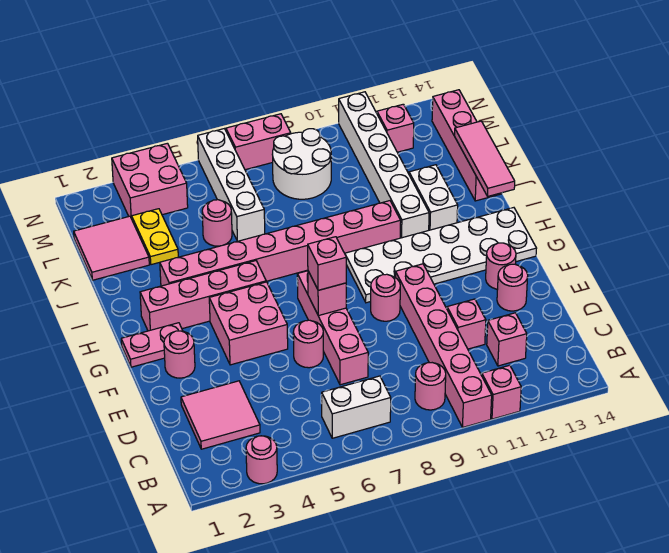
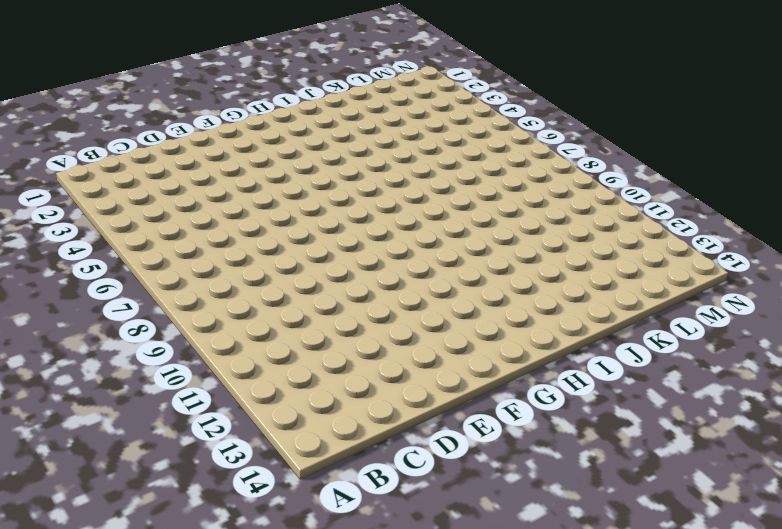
none -> pink 1x1 round brick [246,436,277,484]
none -> pink 1x6 brick [395,264,492,427]
none -> pink 1x1 brick [482,365,521,419]
none -> white 1x2 brick [322,376,391,438]

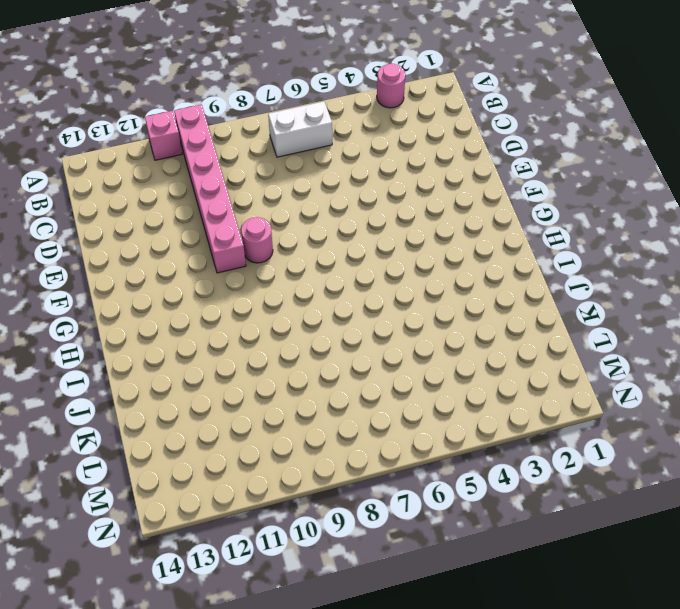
none -> pink 1x1 round brick [415,363,446,410]
none -> pink 2x2 tile [181,381,260,449]
none -> pink 1x1 brick [487,313,527,366]
none -> pink 1x4 brick [297,271,368,385]

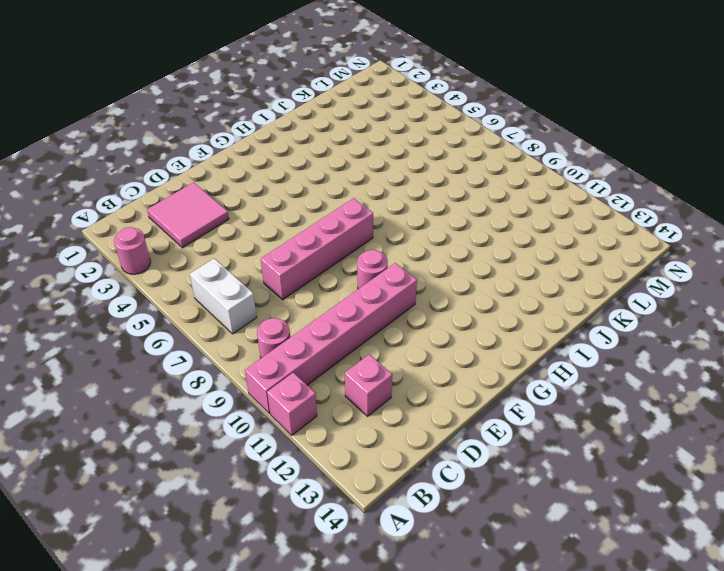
none -> pink 1x1 brick [447,299,486,349]
none -> pink 1x1 round brick [293,320,323,368]
none -> pink 1x1 round brick [497,264,528,311]
none -> pink 1x1 round brick [164,331,195,378]

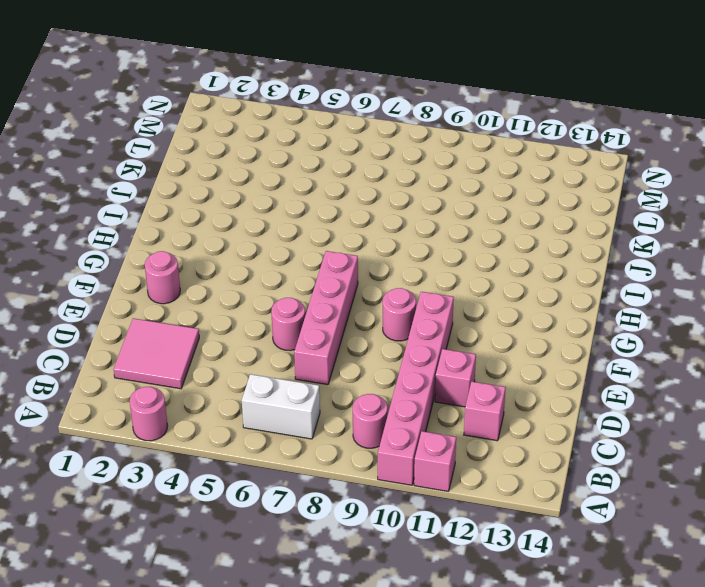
none -> pink 1x1 round brick [497,264,528,311]
none -> pink 2x2 brick [209,282,288,365]
none -> pink 1x1 round brick [486,243,516,289]
none -> pink 1x2 plate [121,323,183,367]

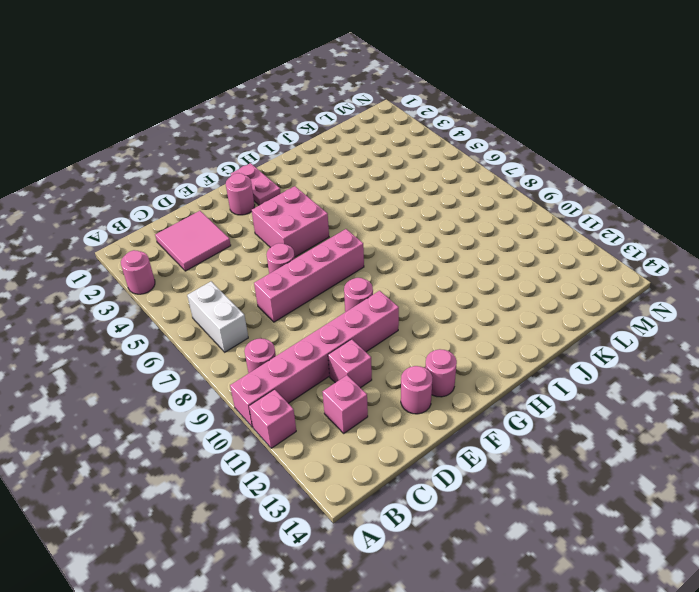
none -> white 2x6 plate [345,208,537,303]
none -> pink 1x4 brick [140,261,266,331]
none -> pink 1x8 brick [160,201,401,286]
none -> white 1x6 brick [339,92,429,238]

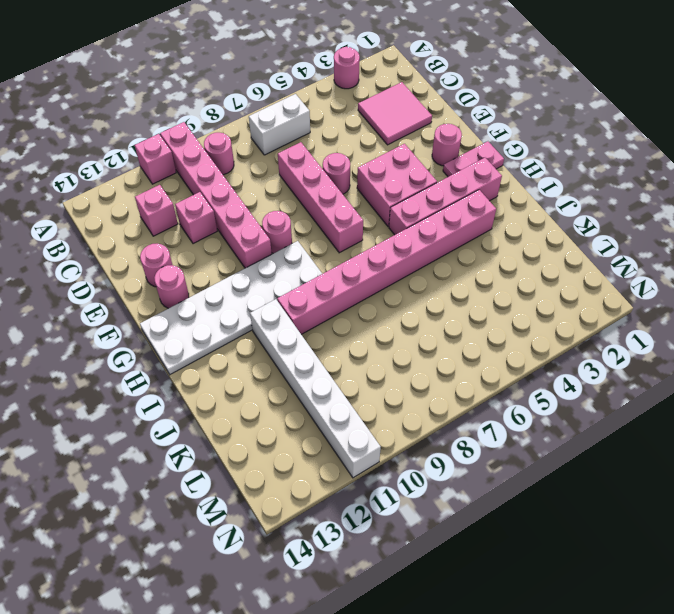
none -> white 1x2 brick [409,165,458,230]
none -> pink 1x4 brick [432,90,502,201]
none -> pink 2x2 tile [74,216,149,280]
none -> yellow 1x2 plate [132,209,178,265]

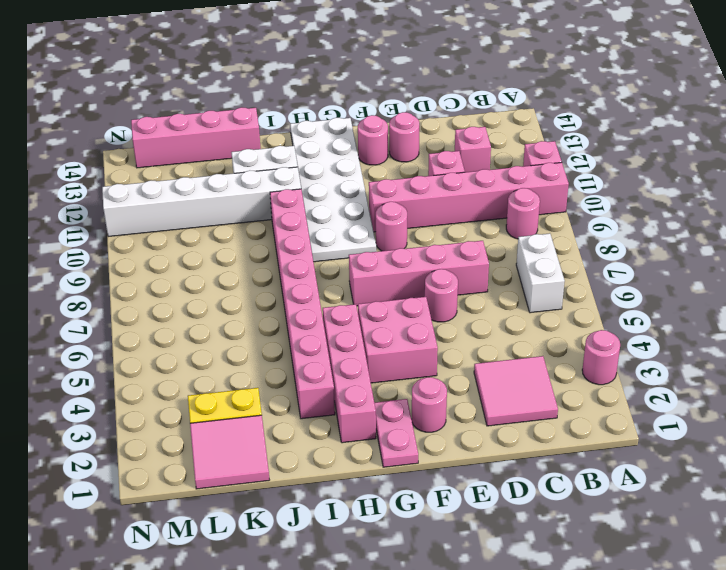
none -> pink 1x1 round brick [202,200,232,246]
none -> white 1x4 brick [198,129,265,241]
none -> white 2x2 round brick [272,129,331,199]
none -> pink 2x2 brick [112,143,188,219]

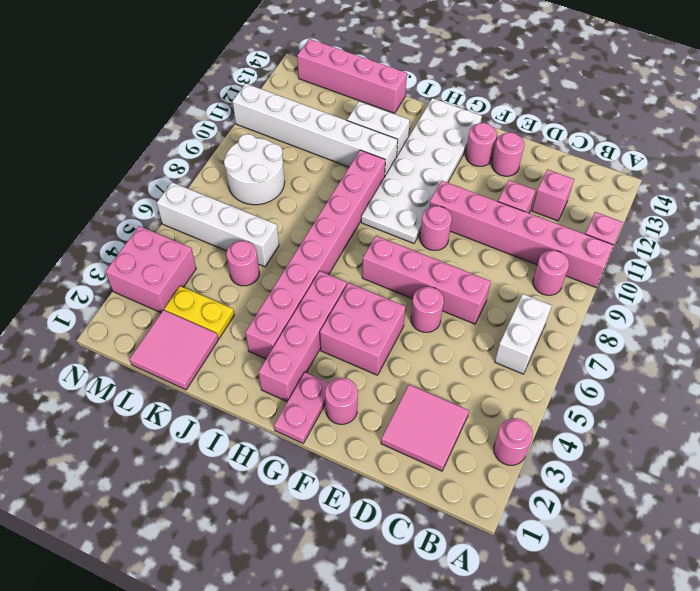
none -> pink 1x1 brick [377,104,414,152]
none -> pink 1x2 brick [226,114,291,170]
none -> pink 1x1 brick [308,271,346,316]
none -> pink 1x3 tile [455,121,515,196]

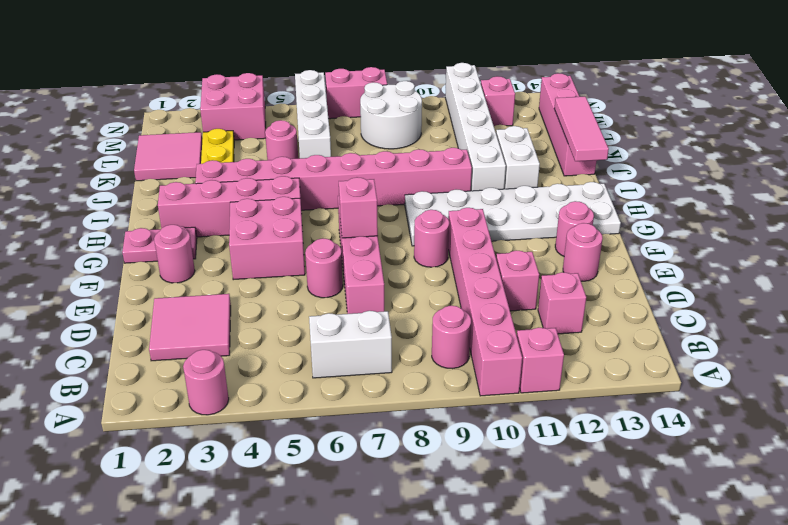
none -> pink 1x1 brick [308,237,346,290]

